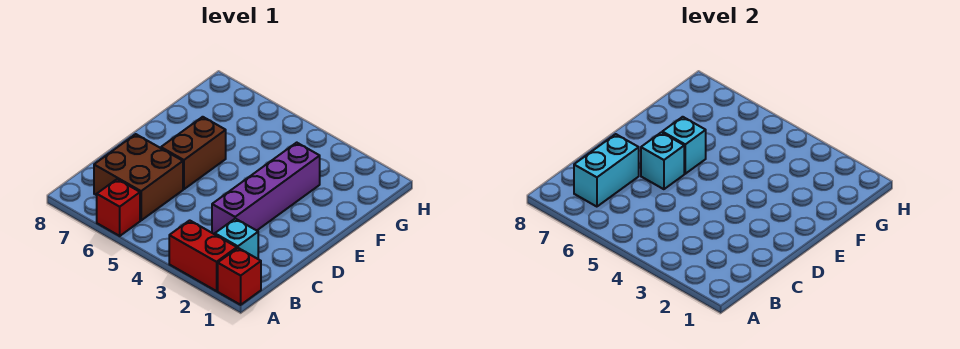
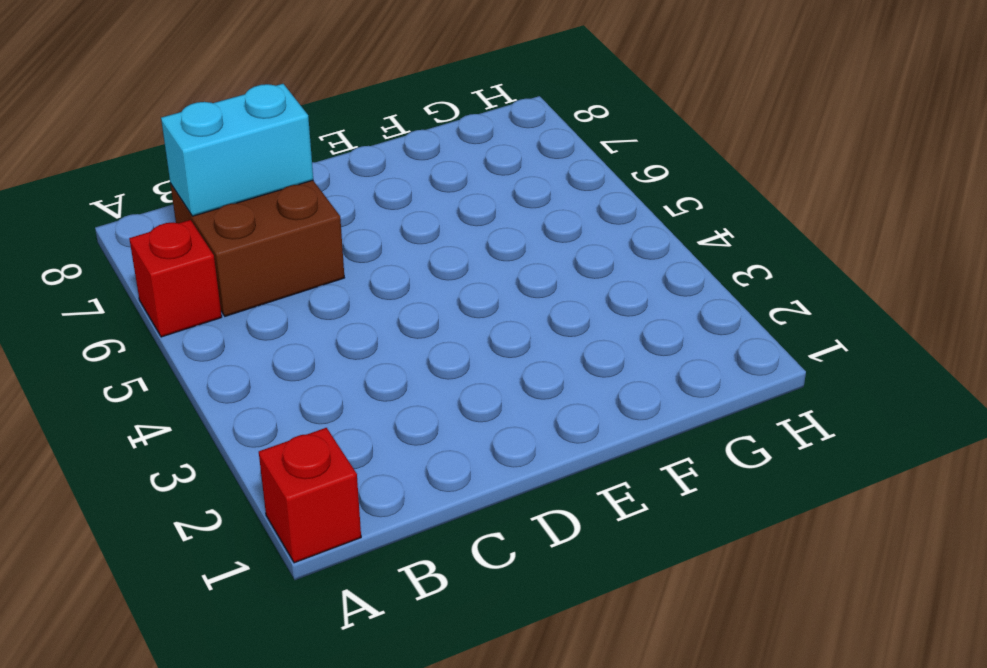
none -> red 1x2 brick [169,220,237,291]
none -> cyan 1x1 brick [215,219,258,259]

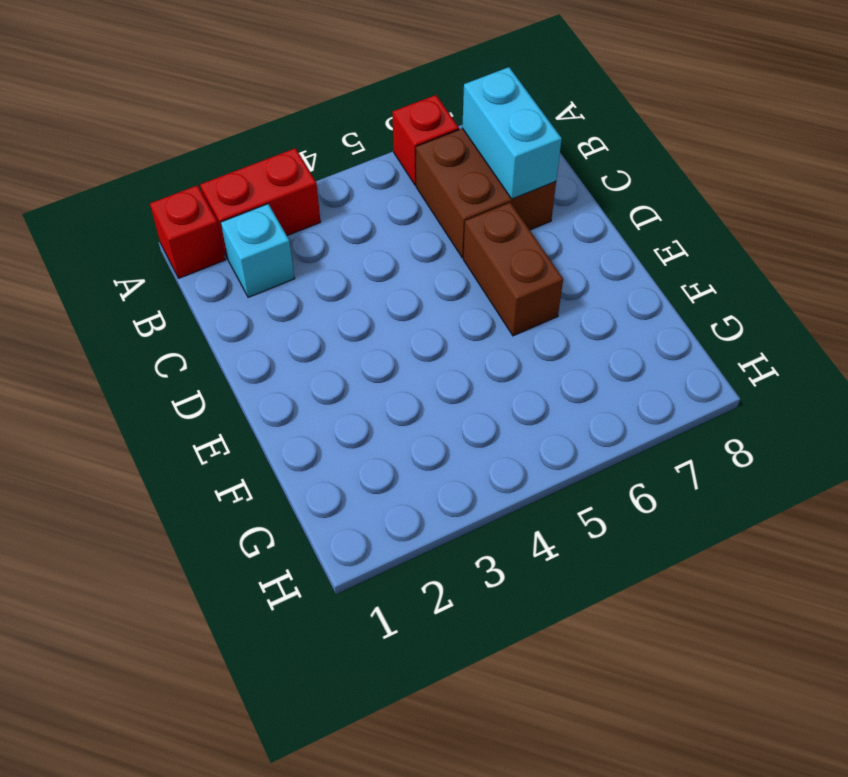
none -> purple 1x4 brick [212,143,320,234]
none -> cyan 1x1 brick [641,132,684,189]

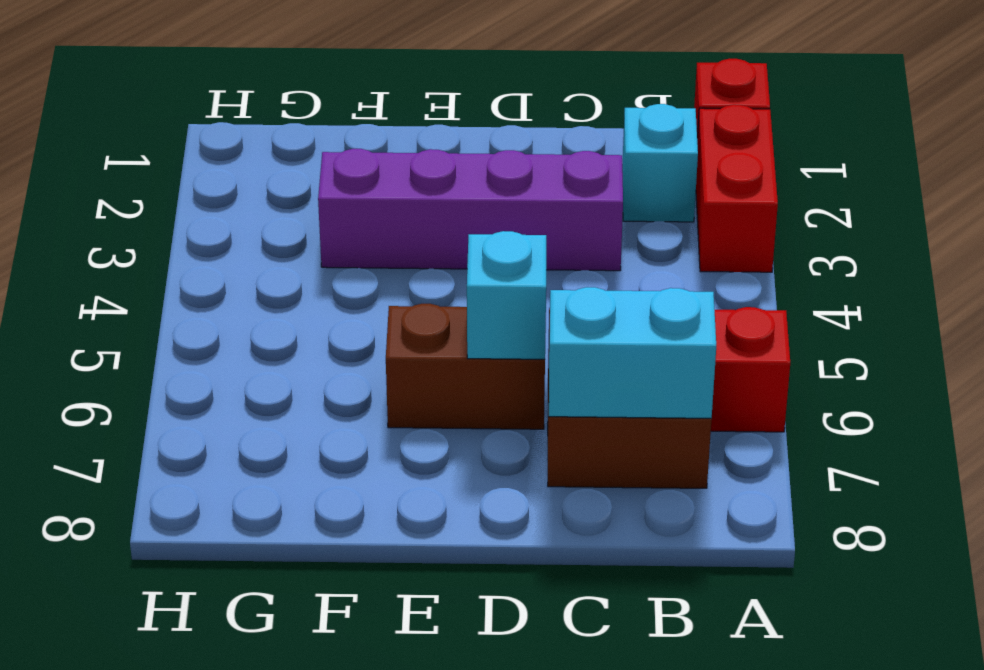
none -> cyan 1x1 brick [662,117,706,174]

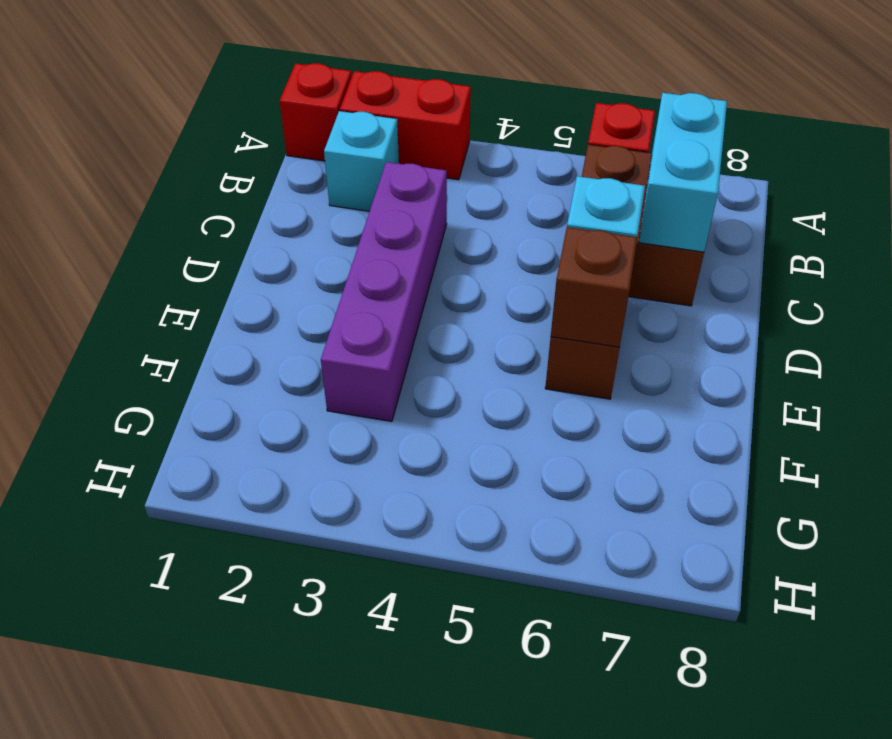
brown 1x1 brick [551,227,637,347] -> cyan 1x1 brick [662,117,706,174]

